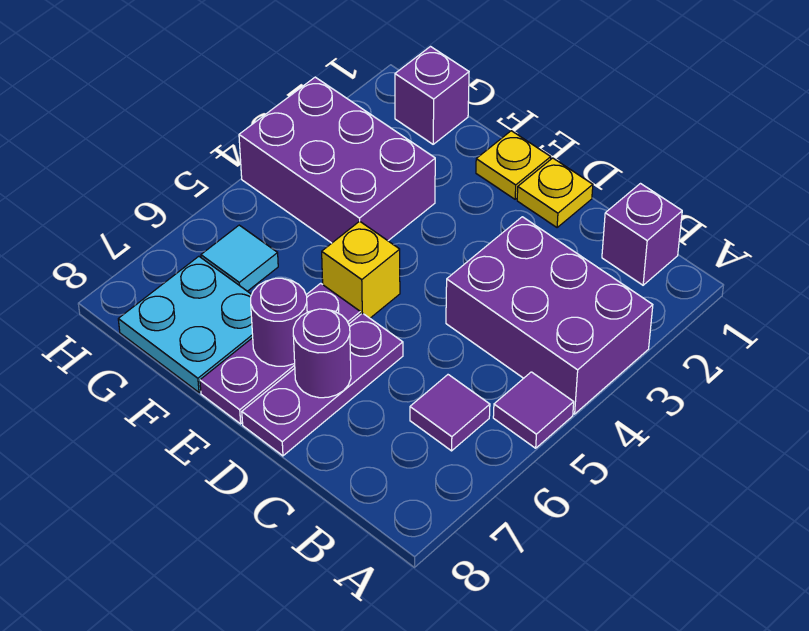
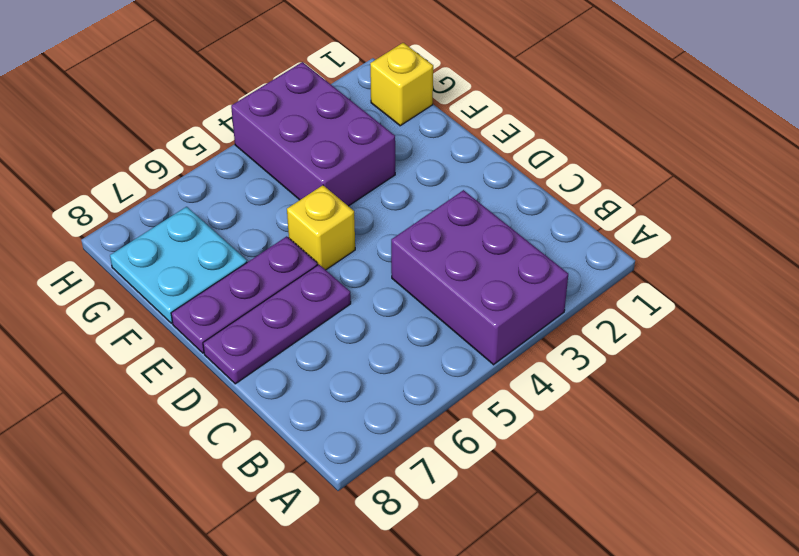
yellow 1x1 brick [370,43,433,126] -> purple 1x1 brick [395,47,469,144]
none -> purple 1x1 tile [493,372,574,448]
none -> purple 1x1 brick [602,184,682,285]
none -> purple 1x1 tile [410,375,490,451]

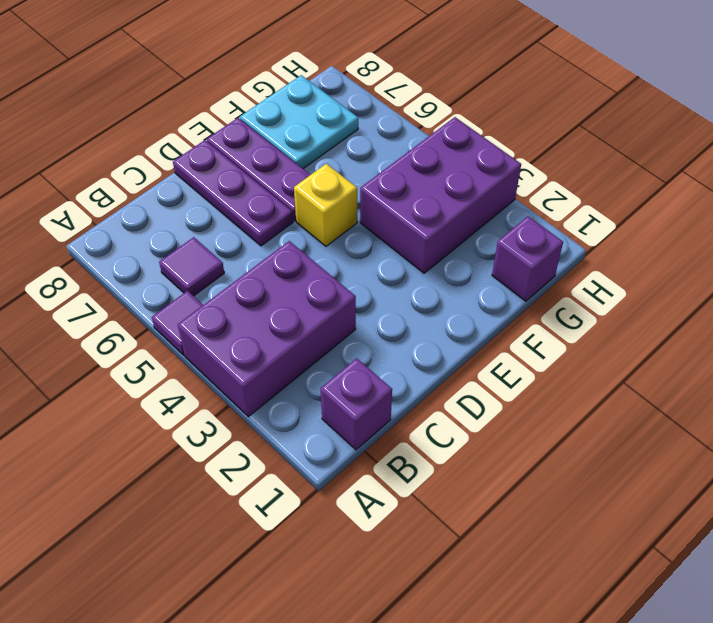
none -> yellow 1x1 plate [517,158,593,228]
none -> yellow 1x1 plate [476,131,551,199]
none -> cyan 1x1 tile [201,225,278,291]

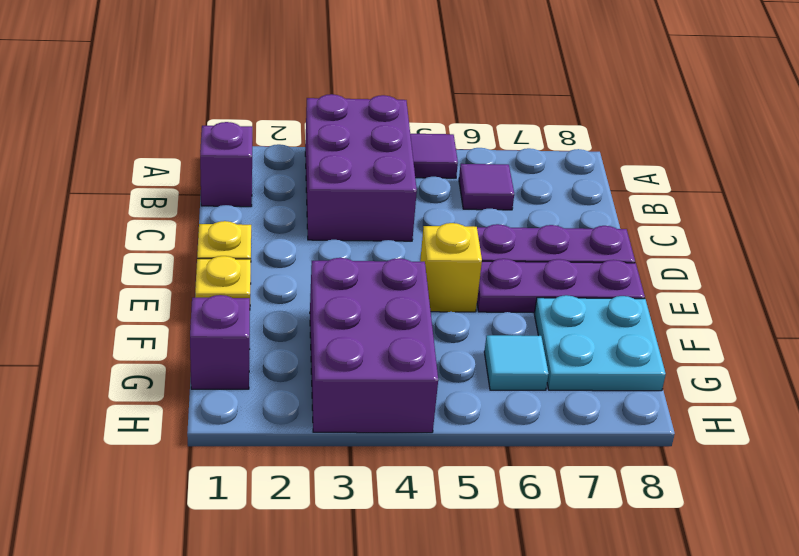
none -> purple 1x1 round brick [293,309,351,398]
none -> purple 1x1 round brick [251,278,307,366]

